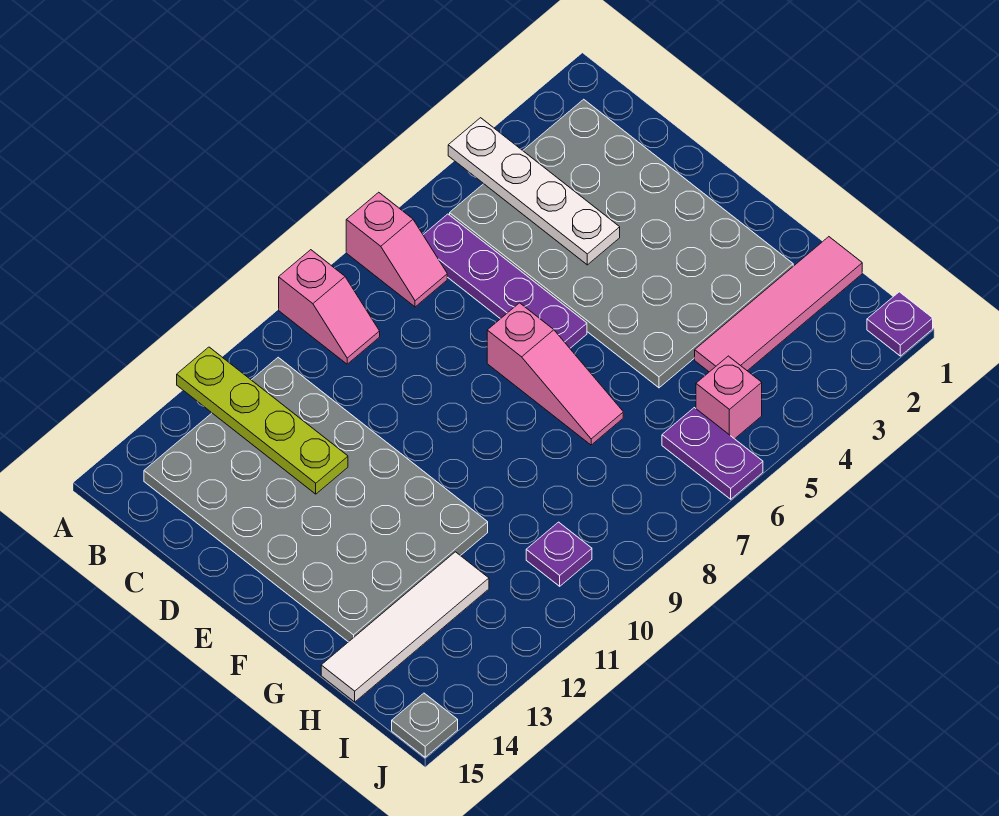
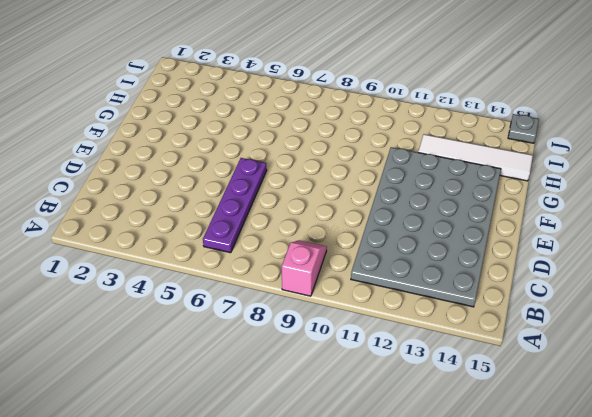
none -> pink 1x2 slope [346,192,447,307]
none -> grey 4x6 plate [450,99,793,388]
none -> pink 1x3 slope [487,303,623,445]

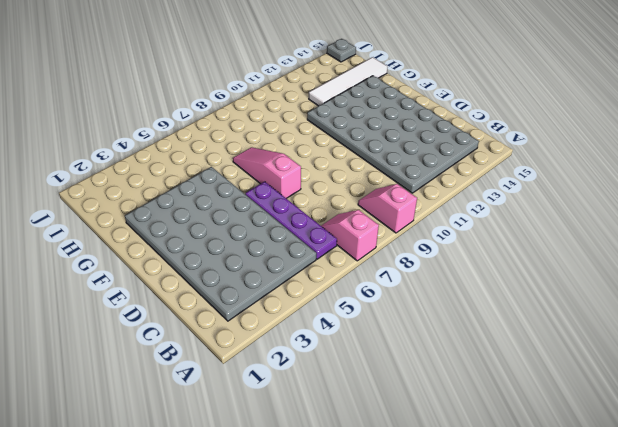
none -> pink 1x4 tile [695,237,862,372]
none -> pink 1x1 brick [696,356,762,439]
none -> purple 1x2 plate [662,408,763,499]

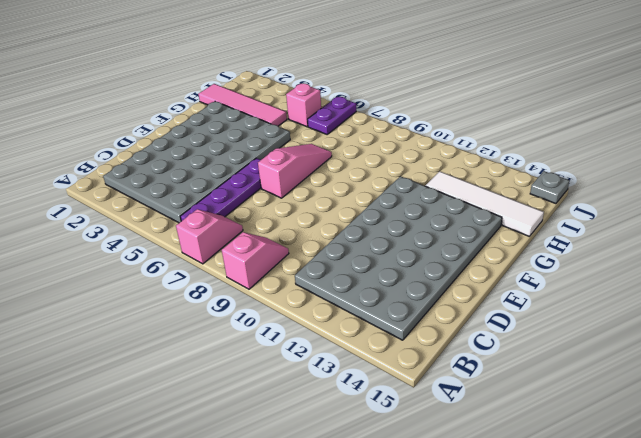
none -> purple 1x1 plate [526,522,592,586]
none -> purple 1x1 plate [867,292,933,356]
none -> white 1x4 plate [448,118,620,265]

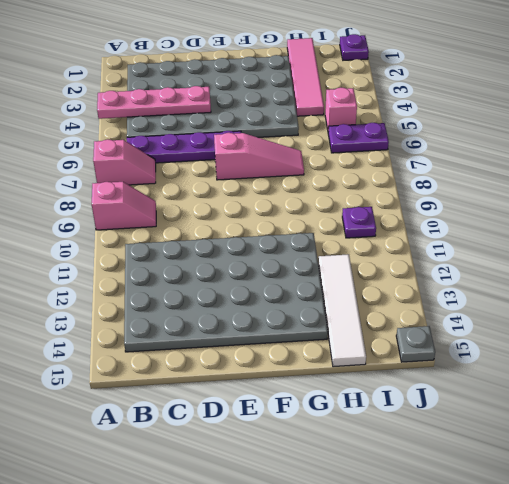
pink 1x4 plate [97,86,211,119] -> white 1x4 plate [448,118,620,265]
none -> lime 1x4 plate [177,347,348,494]

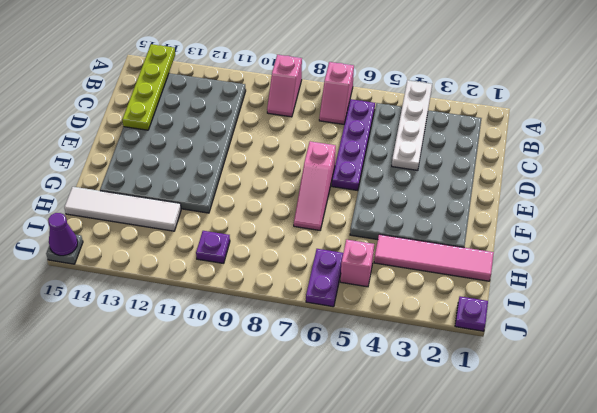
lime 1x4 plate [122,44,175,130] -> lime 1x4 plate moved to [177,347,348,494]
purple 1x1 cone [48,213,78,256] -> none

